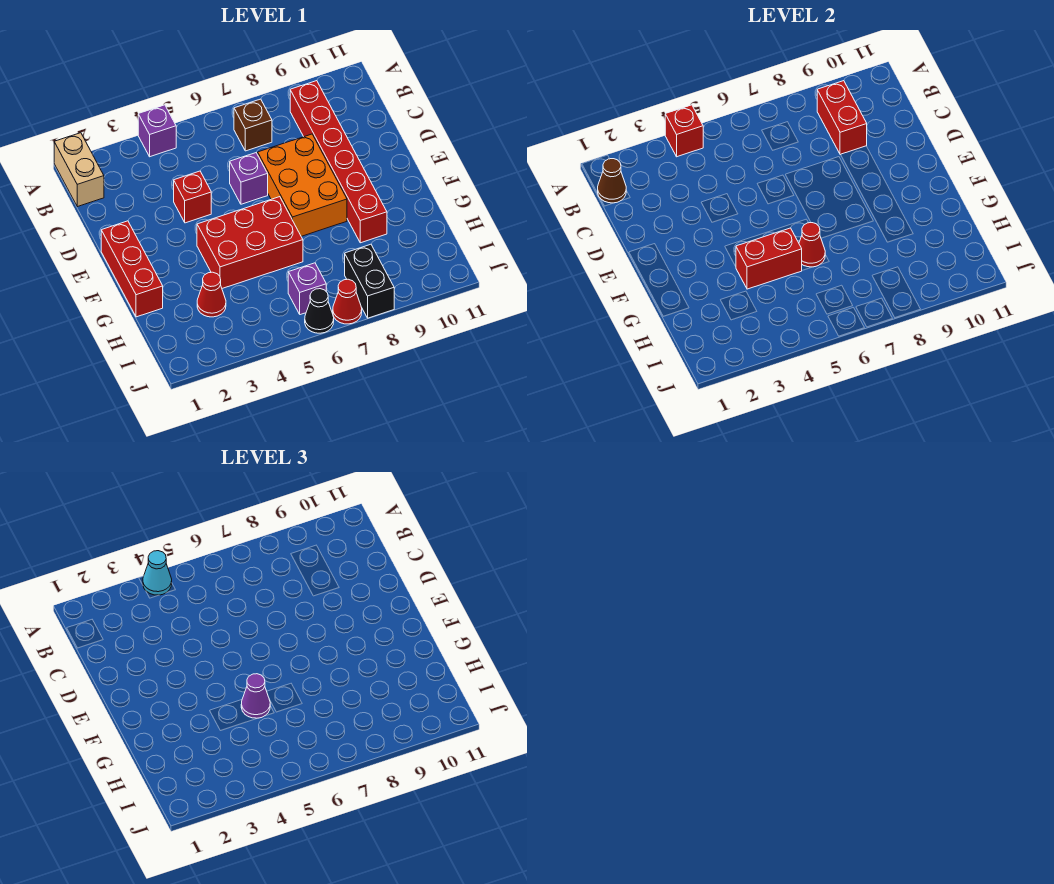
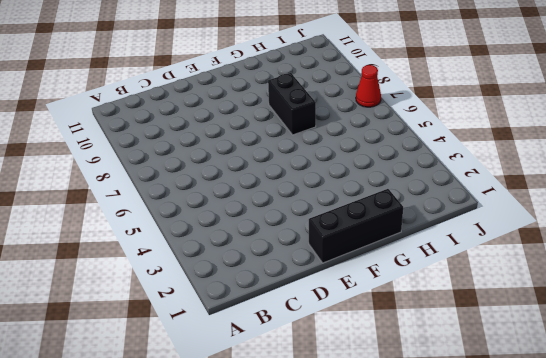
black 1x3 brick [309,189,403,263] -> red 1x3 brick [101,221,163,317]
black 1x2 brick [268,73,316,135] -> black 1x2 brick turned to [345,244,394,318]
none -> tan 1x2 brick [54,133,104,207]
none -> purple 1x1 brick [138,105,176,157]
none -> brown 1x1 brick [234,99,272,151]

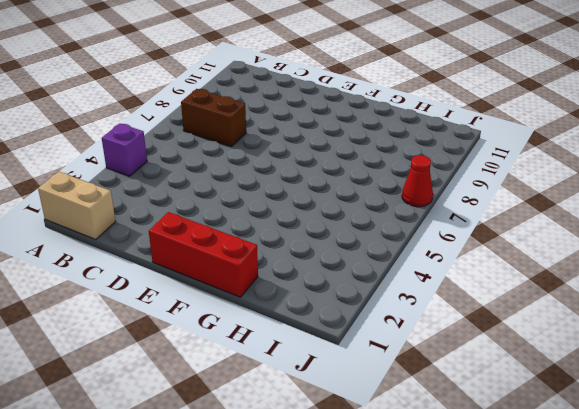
brown 1x2 brick [181,89,246,147] -> brown 1x1 brick [234,99,272,151]
none -> red 1x6 brick [290,81,387,243]
none -> red 1x1 brick [174,171,211,223]
none -> purple 1x1 brick [230,153,268,204]

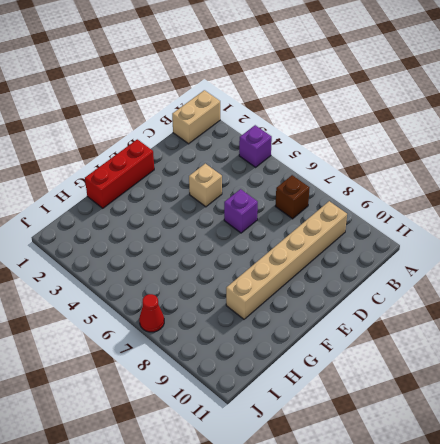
tan 1x6 brick [226,201,347,319] -> red 1x6 brick [290,81,387,243]
tan 1x1 brick [189,164,222,207] -> red 1x1 brick [174,171,211,223]
none -> orange 2x3 brick [258,134,347,236]
none -> red 2x3 brick [197,197,303,288]
none -> red 1x1 cone [197,272,226,317]

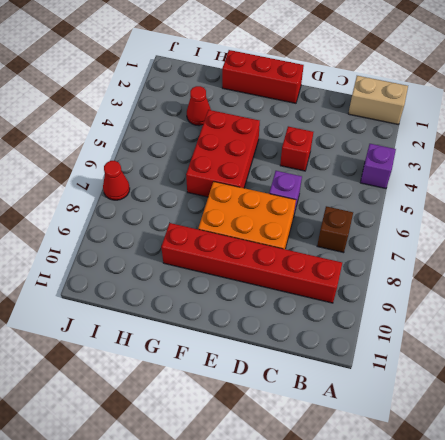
none -> purple 1x1 brick [288,263,326,315]
none -> black 1x2 brick [345,244,394,318]
none -> black 1x1 cone [305,289,334,333]

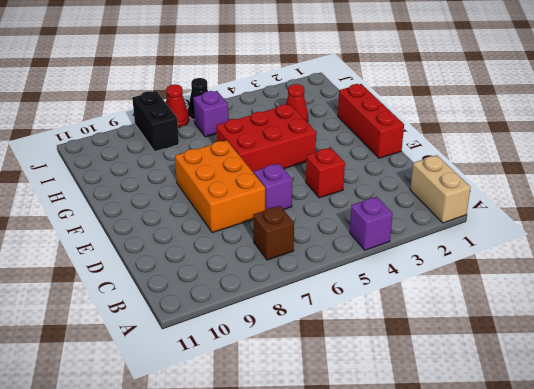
none -> red 1x6 brick [290,81,387,243]
none -> red 1x1 brick [665,105,703,157]
none -> brown 1x1 cone [598,159,626,203]

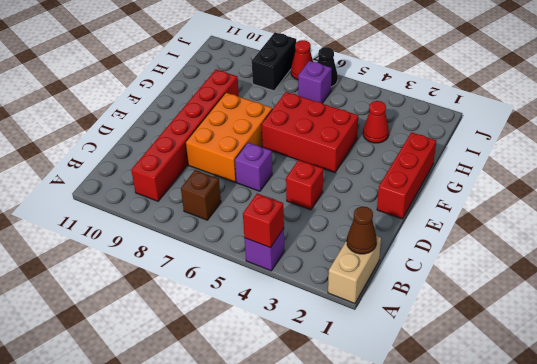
none -> red 1x2 brick [817,81,867,155]
none -> red 1x2 brick [736,228,802,289]
none -> red 1x1 cone [799,223,825,267]

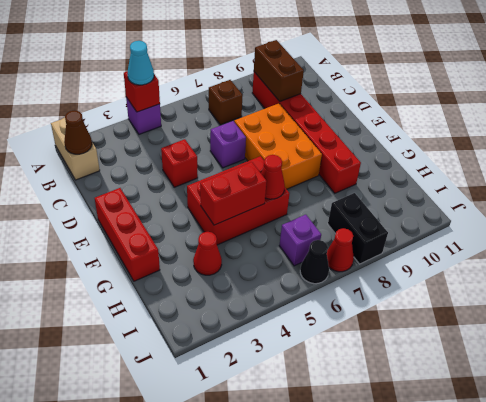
brown 1x2 brick [254,40,304,101] -> red 1x2 brick [817,81,867,155]
none -> purple 1x1 cone [241,674,270,718]

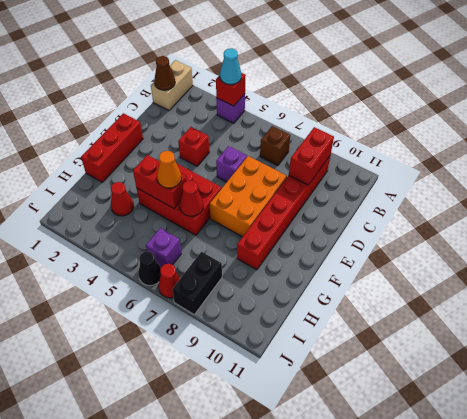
orange 1x1 cone [157,151,181,188] -> purple 1x1 cone [241,674,270,718]

